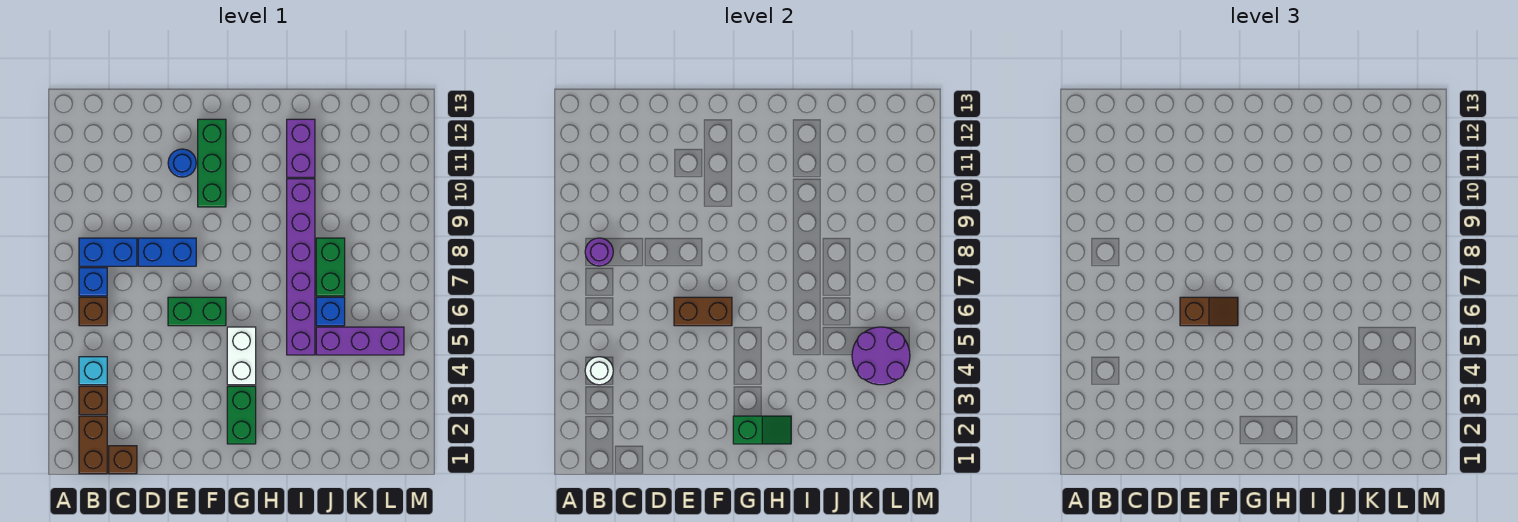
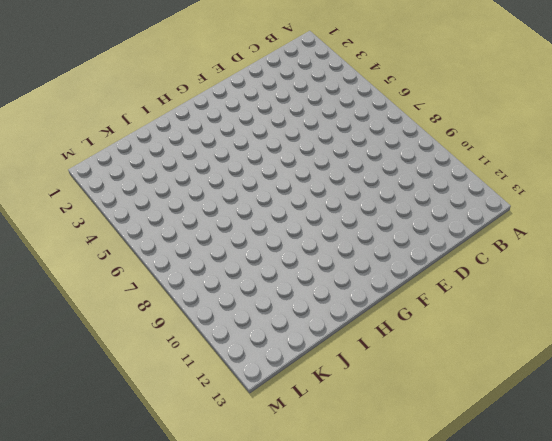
none -> brown 1x2 brick [79,416,107,474]
none -> brown 1x1 brick [79,386,107,414]
none -> cyan 1x1 brick [79,357,107,385]

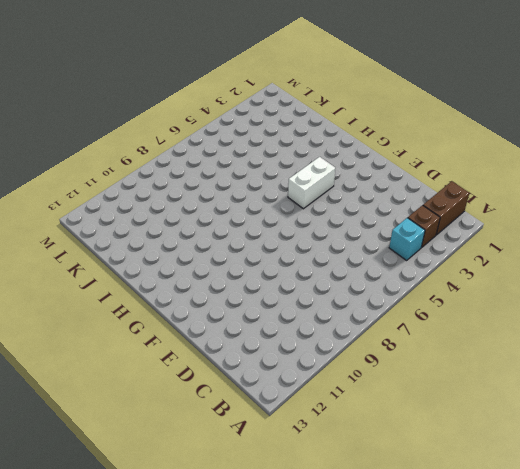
none -> brown 1x1 brick [79,297,107,326]
none -> blue 1x1 brick [79,268,107,296]
none -> blue 1x2 brick [79,238,137,266]

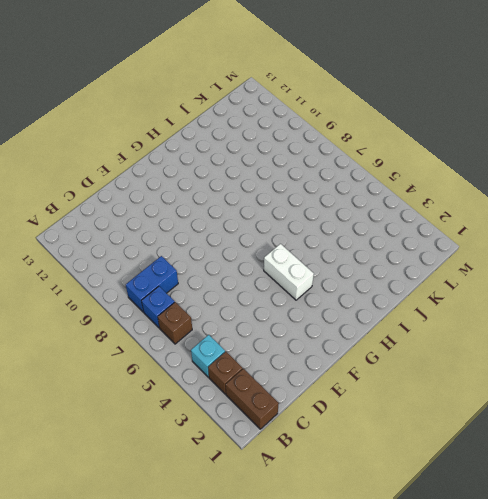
none -> brown 1x1 brick [109,446,137,474]
none -> blue 1x2 brick [138,238,196,266]
none -> green 1x2 brick [168,297,226,326]

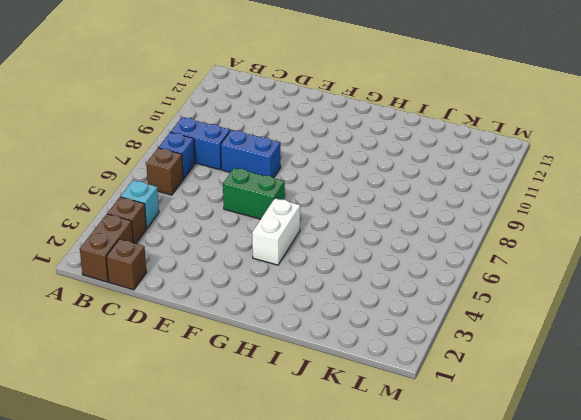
none -> blue 1x1 round brick [168,149,196,177]
none -> green 1x3 brick [198,119,226,207]
none -> green 1x2 brick [227,386,256,444]

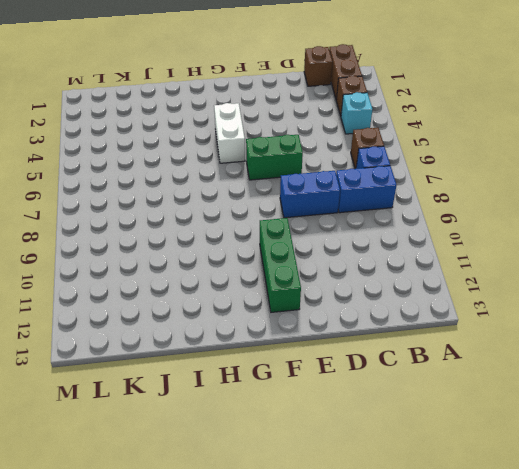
none -> blue 1x1 round brick [168,149,196,177]
none -> green 1x2 brick [227,386,256,444]
none -> purple 1x6 brick [287,179,315,355]

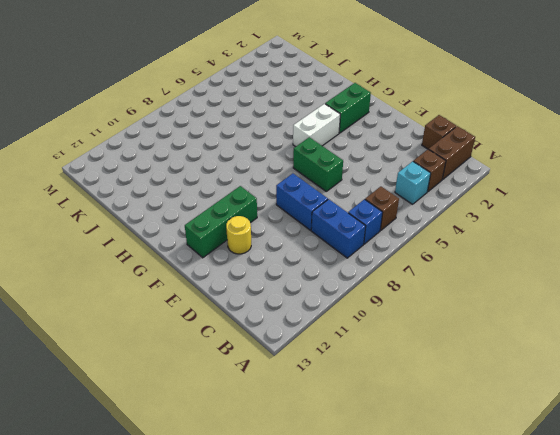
yellow 1x1 round brick [226,216,251,254] -> blue 1x1 round brick [168,149,196,177]
none -> purple 1x6 brick [287,179,315,355]
none -> purple 1x2 brick [287,119,315,177]
none -> purple 1x3 brick [316,327,404,355]

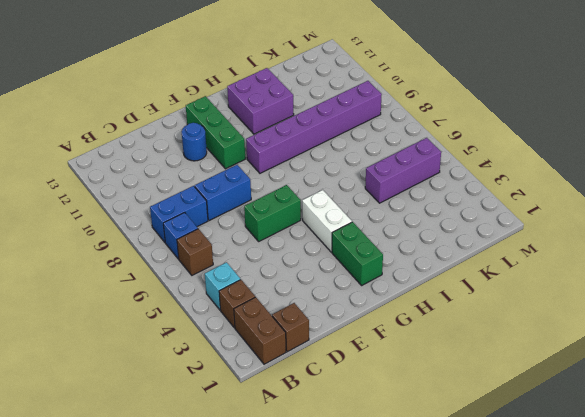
purple 1x6 brick [246,81,382,173] -> purple 1x6 brick turned to [287,179,315,355]
purple 2x2 brick [227,68,294,134] -> purple 1x2 brick [287,119,315,177]
none -> blue 1x1 brick [316,297,345,326]
none -> green 1x2 brick [316,238,345,296]
none -> white 1x1 round brick [585,357,613,385]

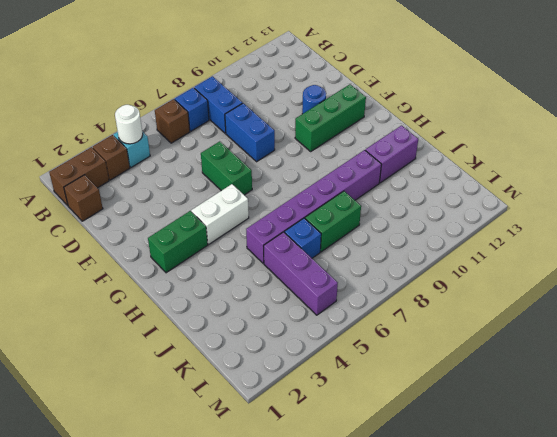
none -> purple 1x1 round brick [585,238,613,266]
none -> brown 1x2 brick [674,297,732,326]
none -> green 1x2 slope [733,416,791,444]

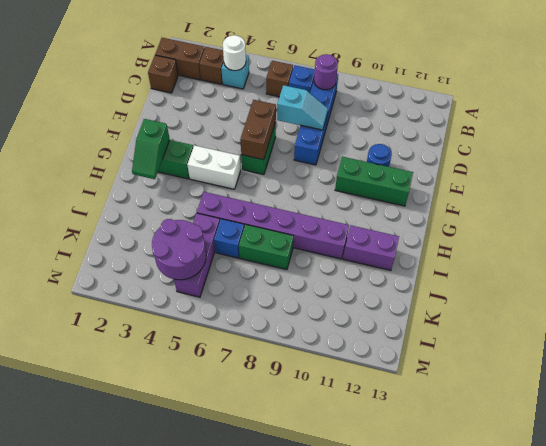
cyan 1x2 slope [277,85,328,130] -> none
none -> brown 1x2 slope [1180,297,1238,326]

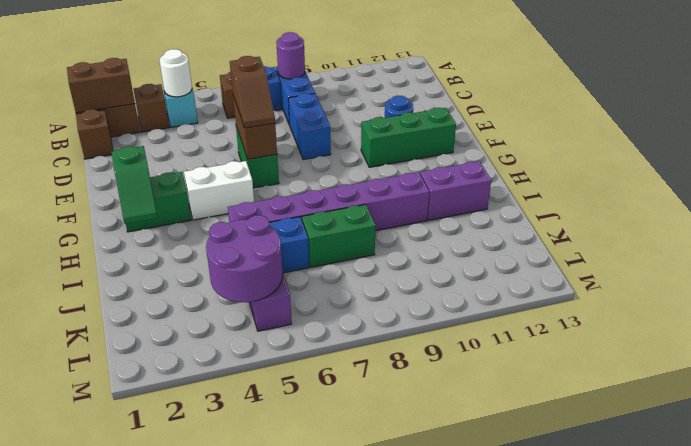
brown 1x2 brick [67,58,135,113] -> none

